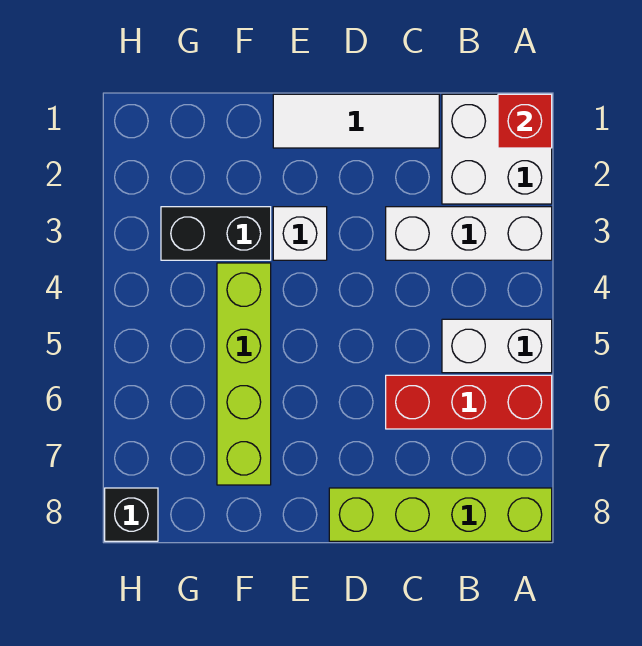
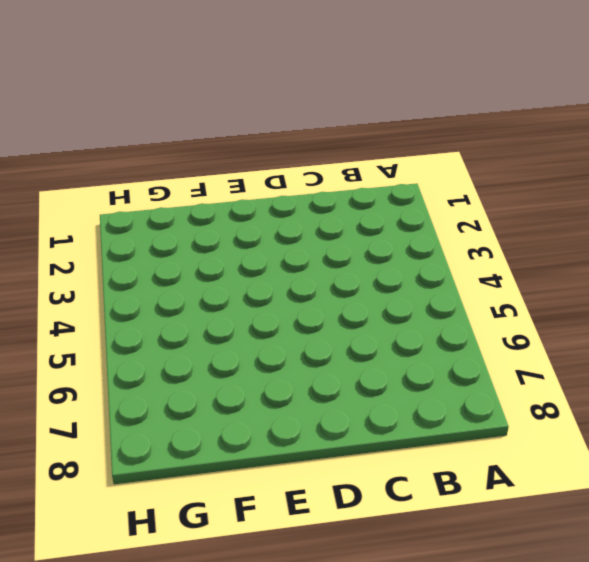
none -> white 2x2 brick [442,94,552,204]
none -> white 1x3 brick [386,207,552,260]

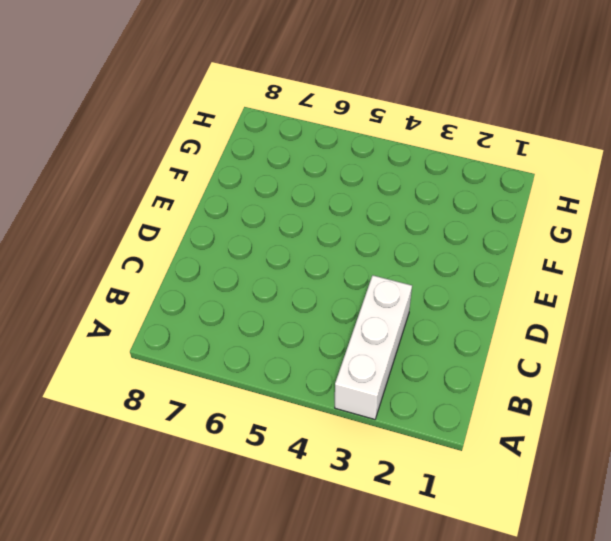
none -> white 2x2 brick [442,94,552,204]
none -> white 1x2 brick [442,319,552,373]

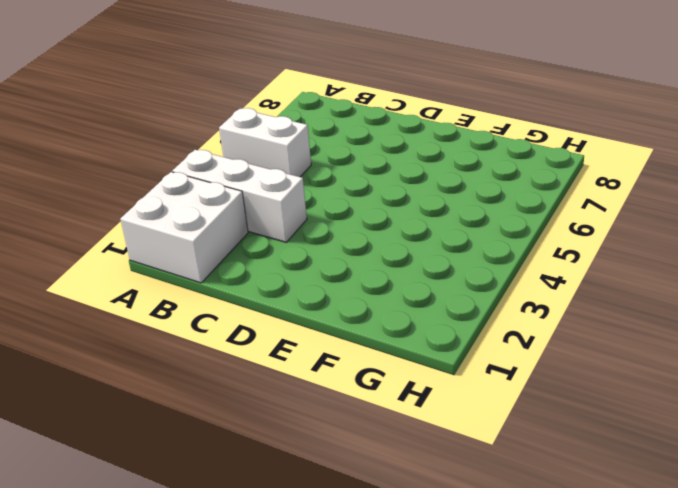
none -> red 1x3 brick [386,375,552,429]
none -> lime 1x4 brick [329,488,552,541]

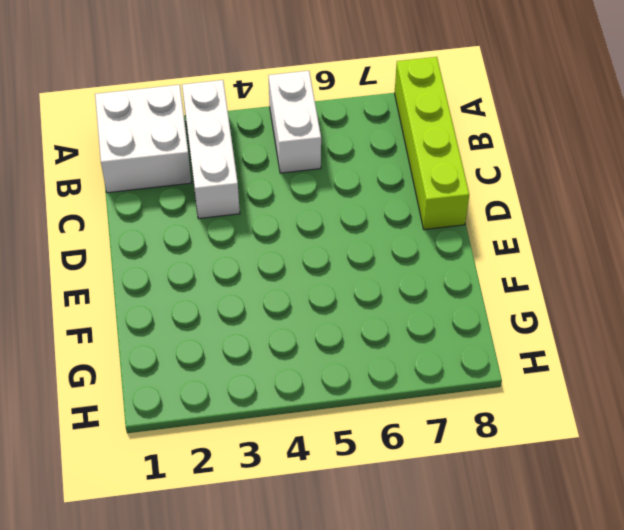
none -> red 1x3 brick [386,375,552,429]
none -> white 1x3 tile [273,94,439,148]

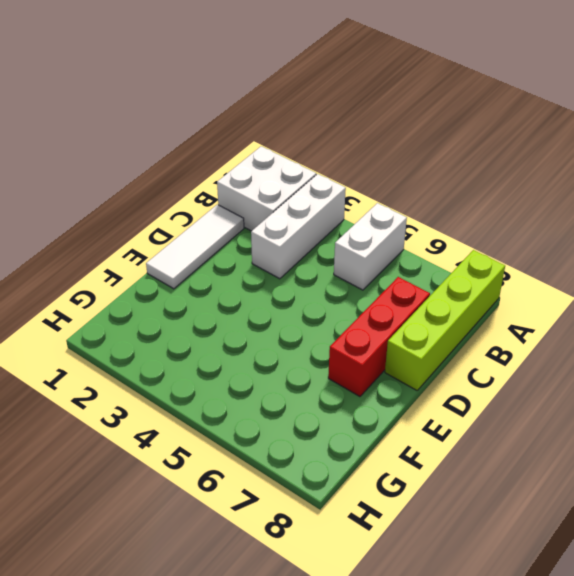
red 1x3 brick [328,277,430,397] -> red 1x3 brick moved to [386,375,552,429]
none -> white 1x1 brick [273,207,327,260]
none -> black 1x2 brick [161,207,271,260]

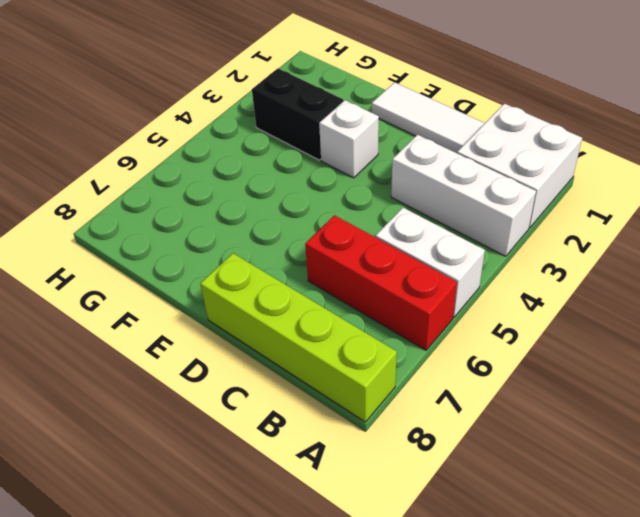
none -> lime 1x4 brick [217,263,271,485]
none -> black 1x1 brick [105,488,158,541]

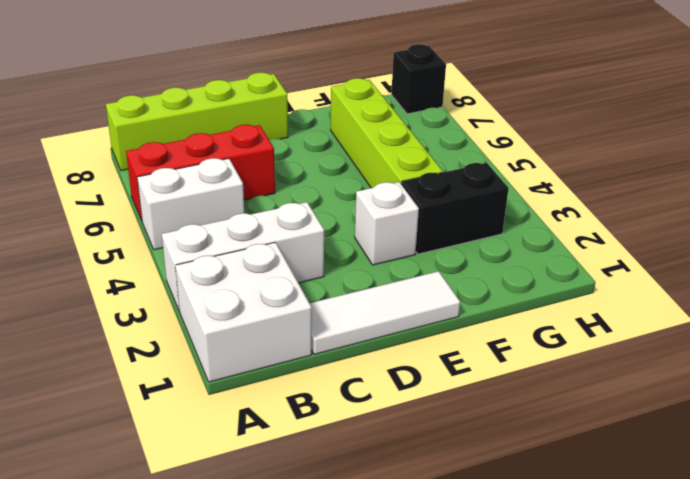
none -> red 1x1 brick [498,94,552,148]

